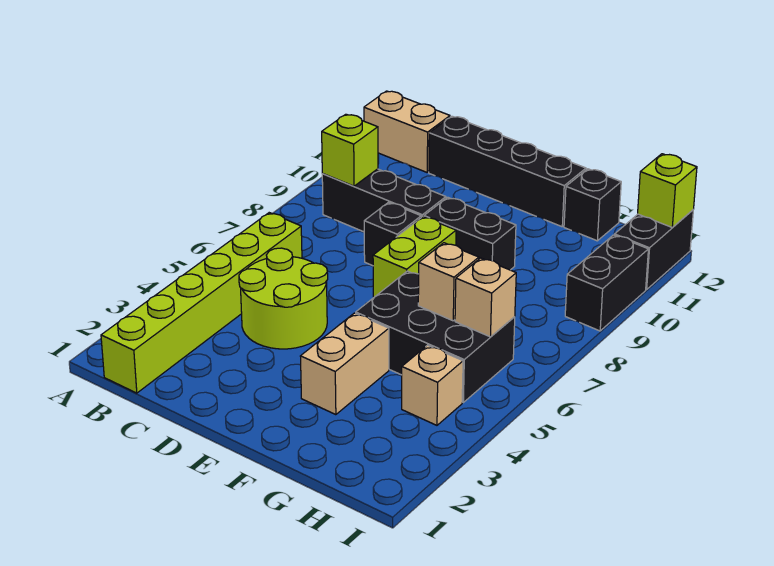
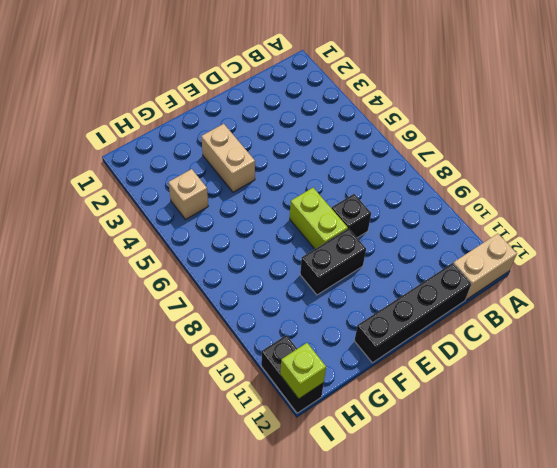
none -> lime 1x6 brick [101,213,302,393]
none -> black 1x3 brick [322,169,446,232]
none -> lime 2x2 round brick [239,248,328,349]

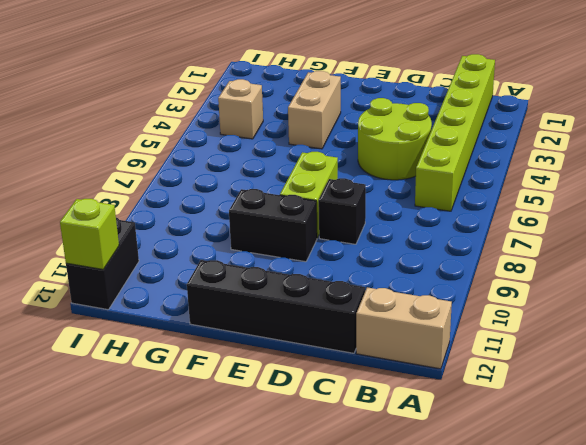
none -> black 1x3 brick [322,169,446,232]
none -> black 2x3 brick [356,271,515,402]
none -> black 1x1 brick [564,169,621,241]

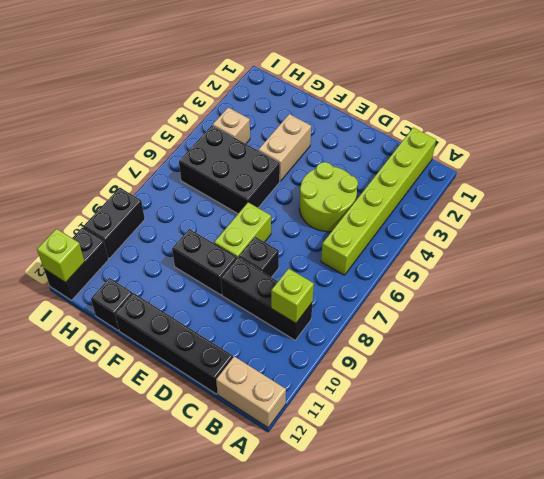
none -> tan 1x1 brick [418,243,479,321]
none -> tan 1x1 brick [455,258,516,337]

